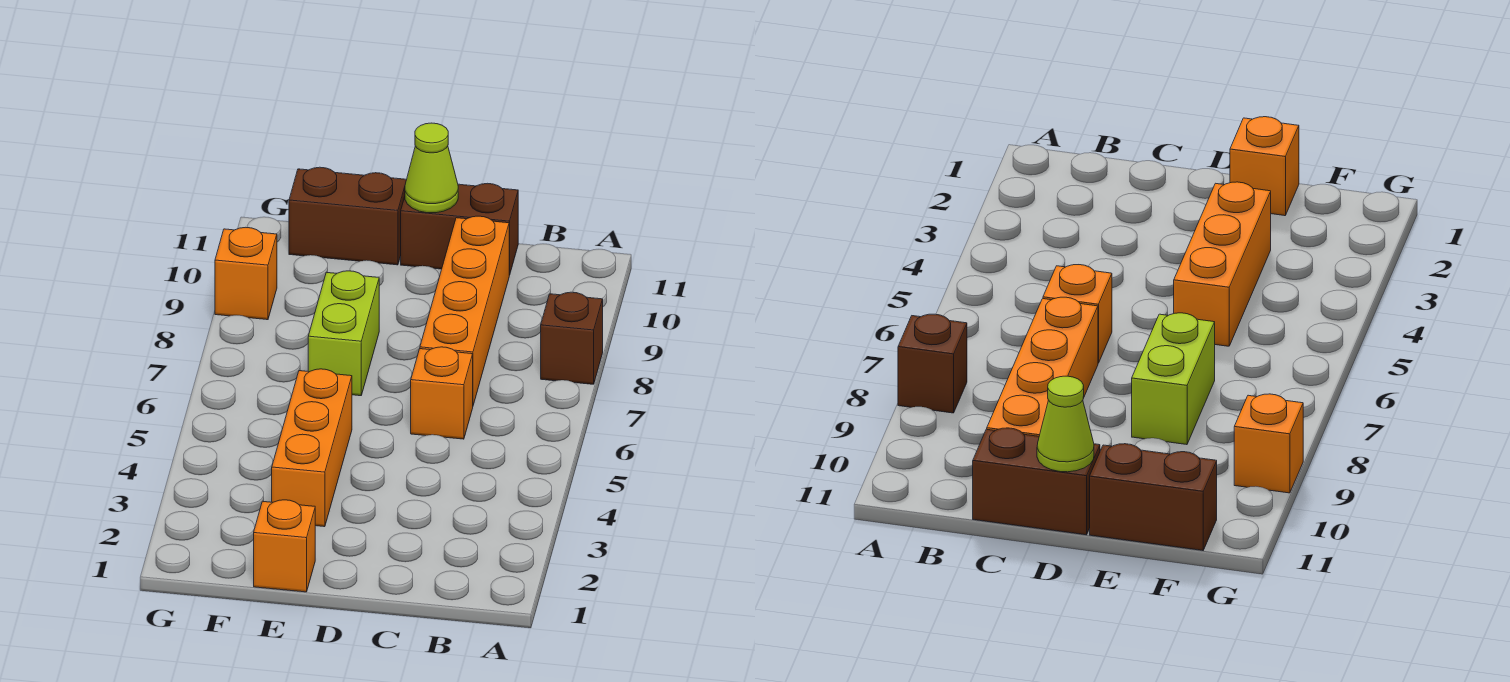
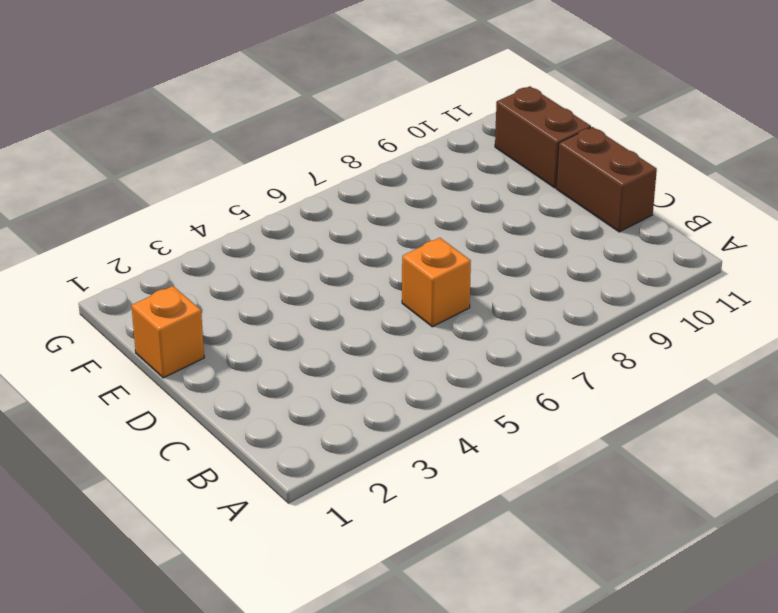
none -> brown 1x1 brick [541,292,603,384]
none -> orange 1x4 brick [420,216,509,405]

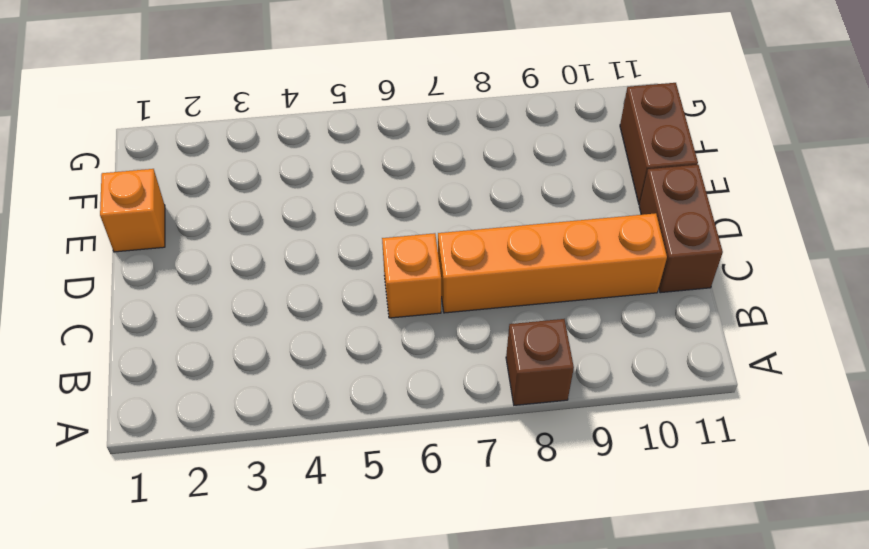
none -> orange 1x3 brick [272,369,352,527]
none -> lime 1x2 brick [308,271,379,396]

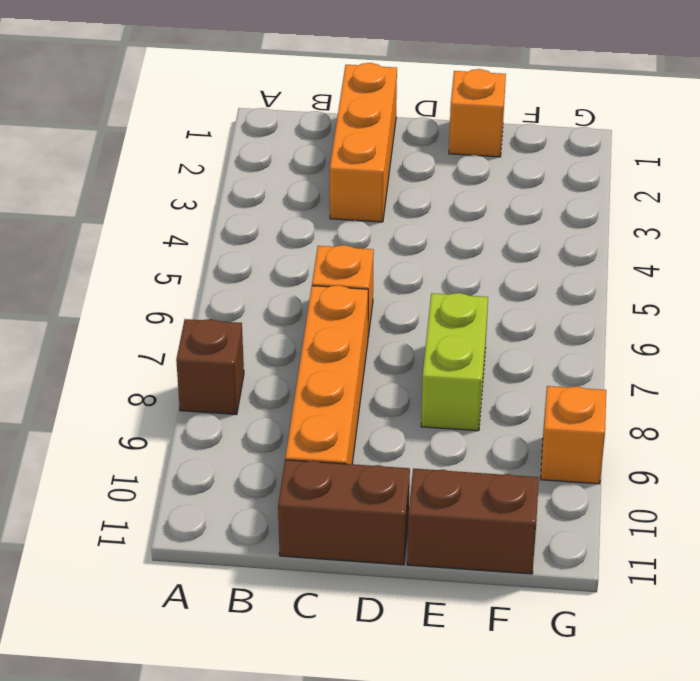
orange 1x3 brick [330,63,397,222] -> orange 1x3 brick moved to [272,369,352,527]
none -> lime 1x1 cone [405,123,458,213]

